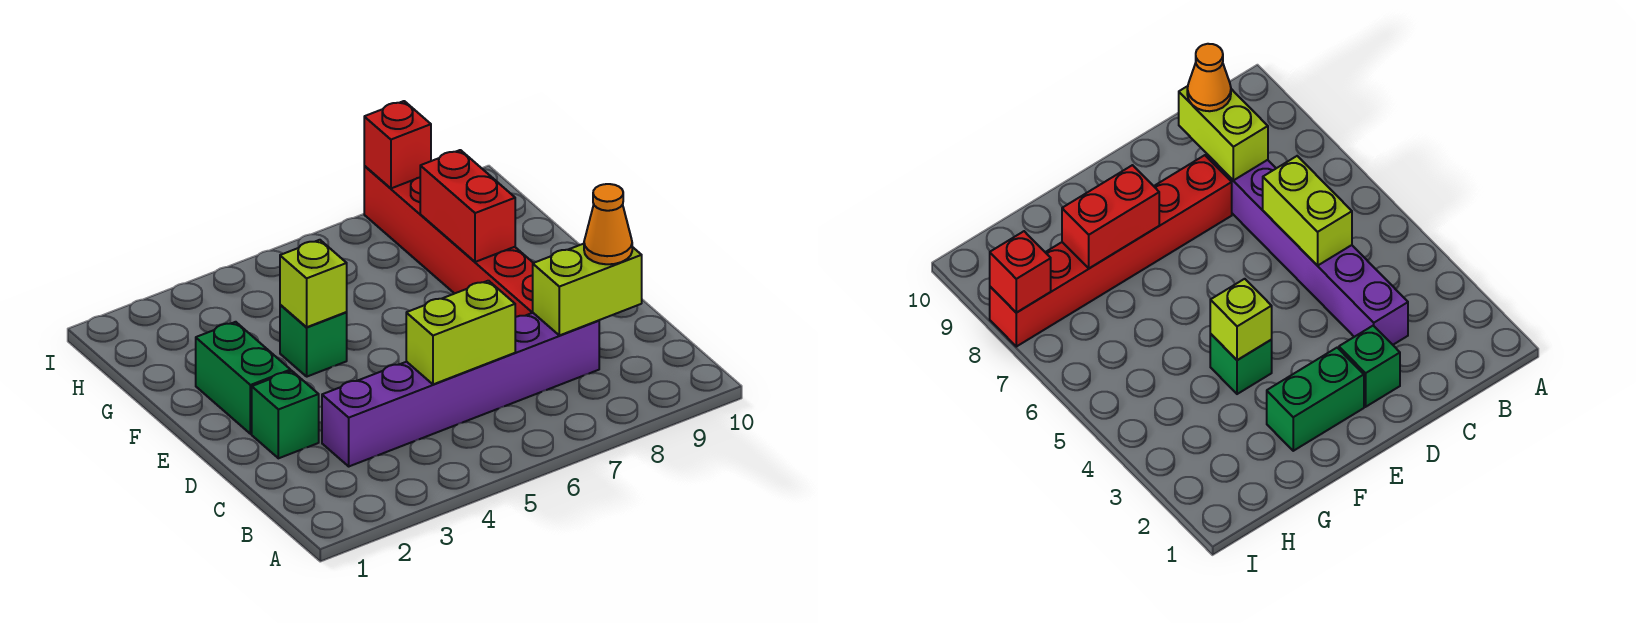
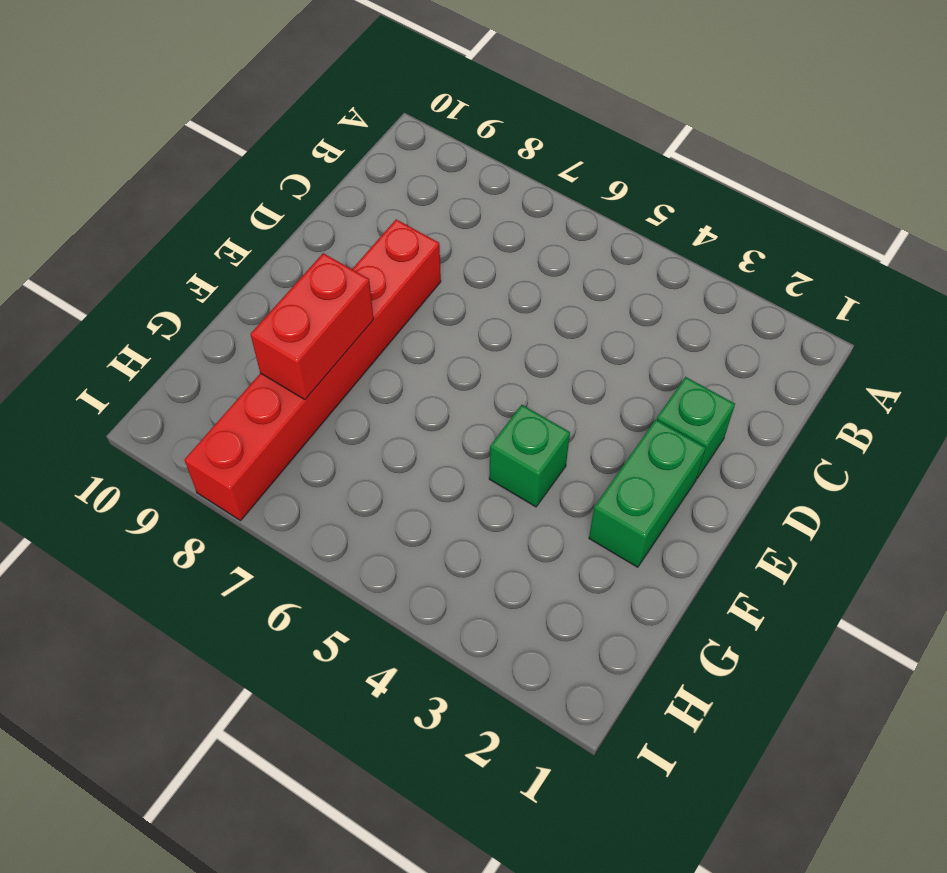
none -> purple 1x6 brick [322,313,599,466]
none -> lime 1x2 brick [406,281,515,384]

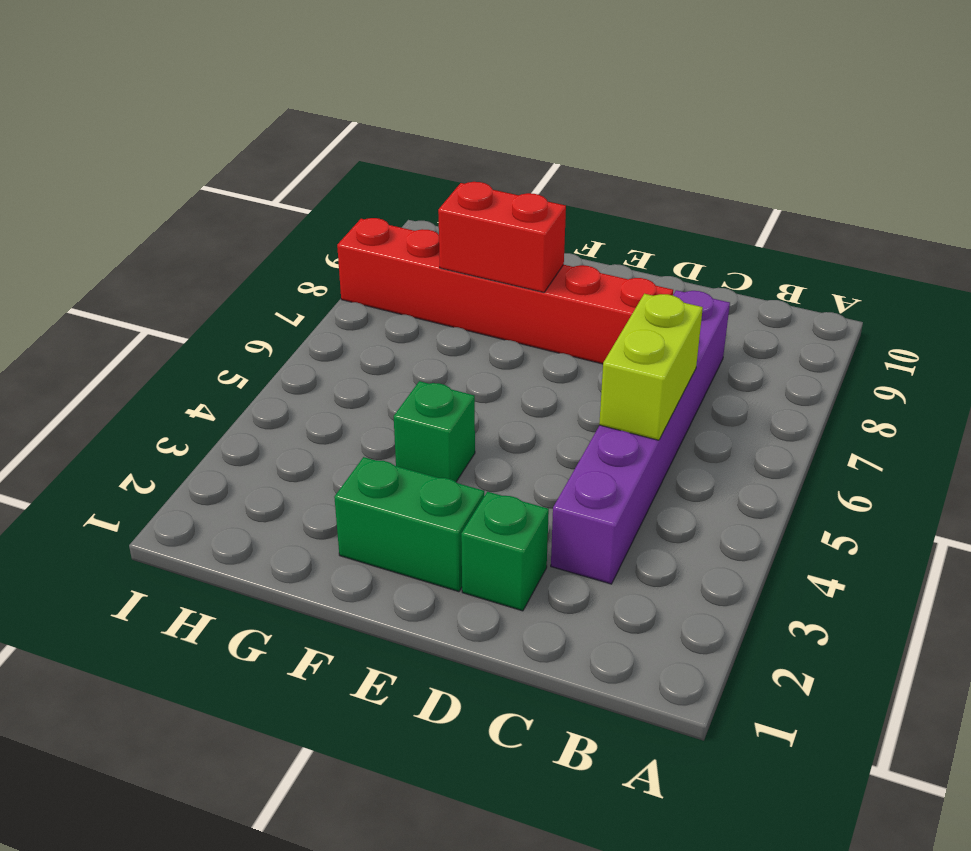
none -> lime 1x2 brick [533,244,642,335]
none -> lime 1x1 brick [280,240,347,327]

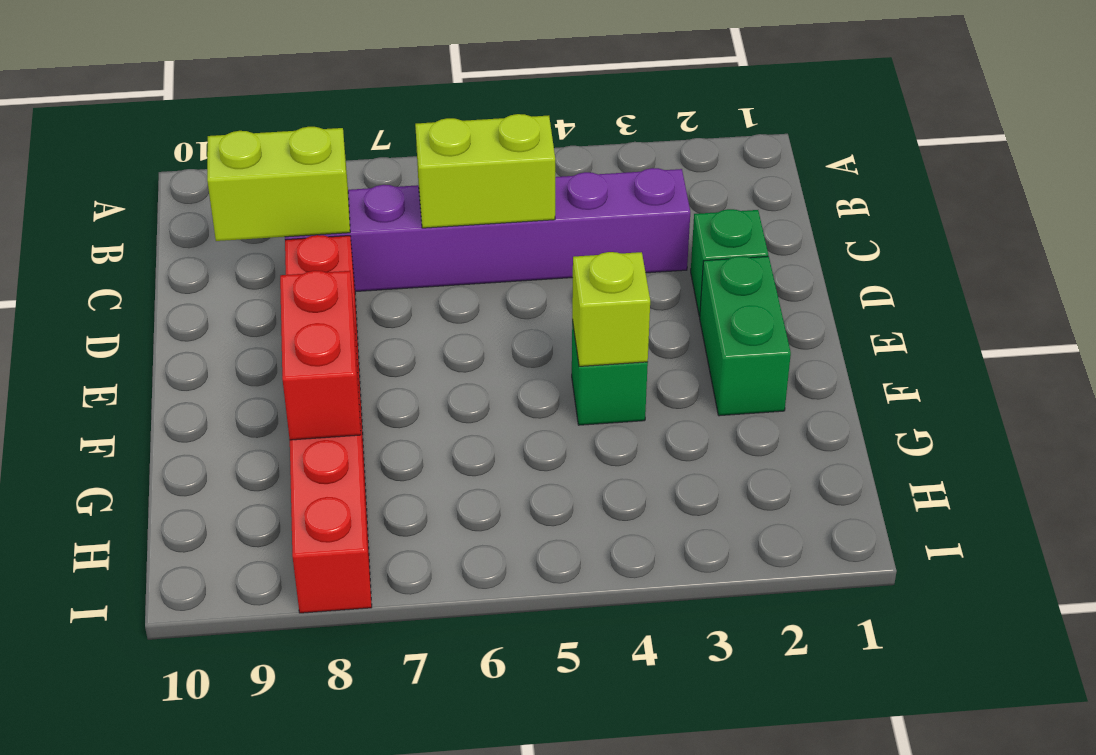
none -> red 1x1 brick [364,101,431,188]
none -> orange 1x1 cone [584,184,632,264]

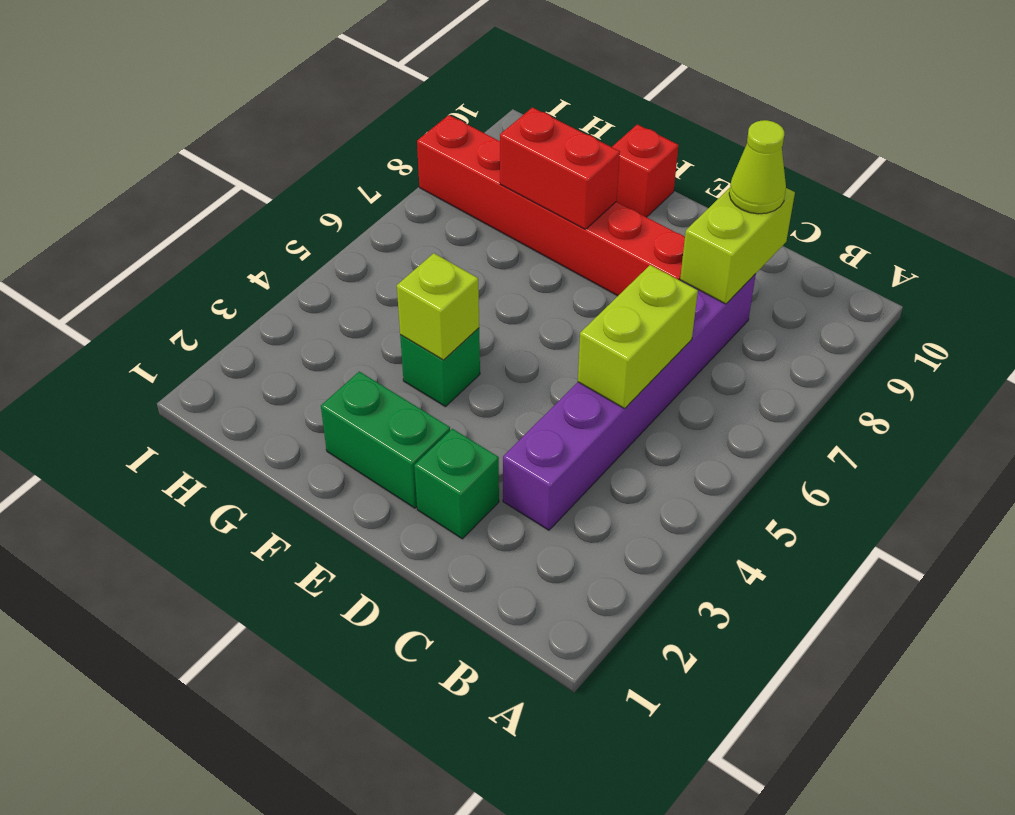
lime 1x1 cone [729,120,786,214] -> orange 1x1 cone [584,184,632,264]
red 1x1 brick [612,124,678,217] -> red 1x1 brick moved to [364,101,431,188]

